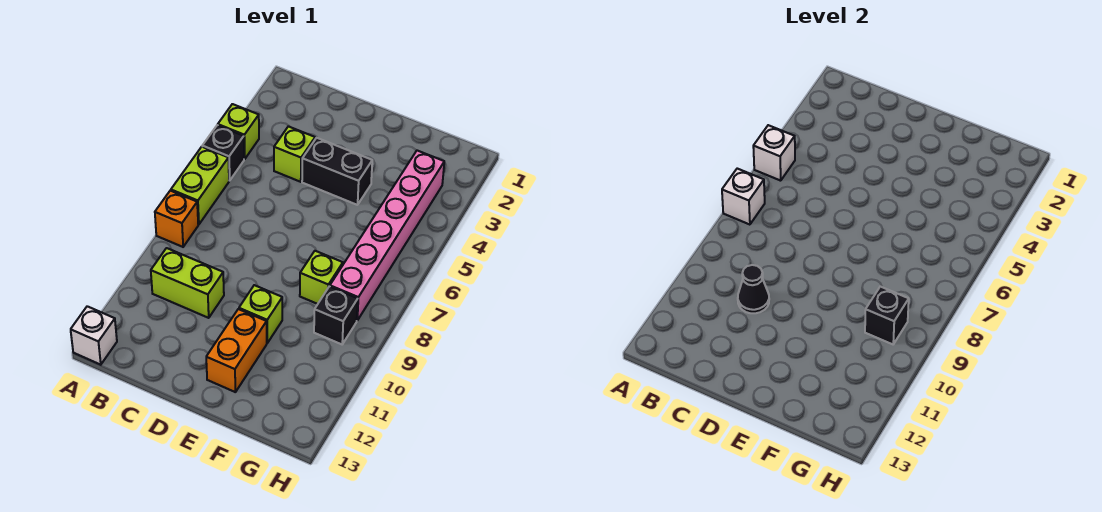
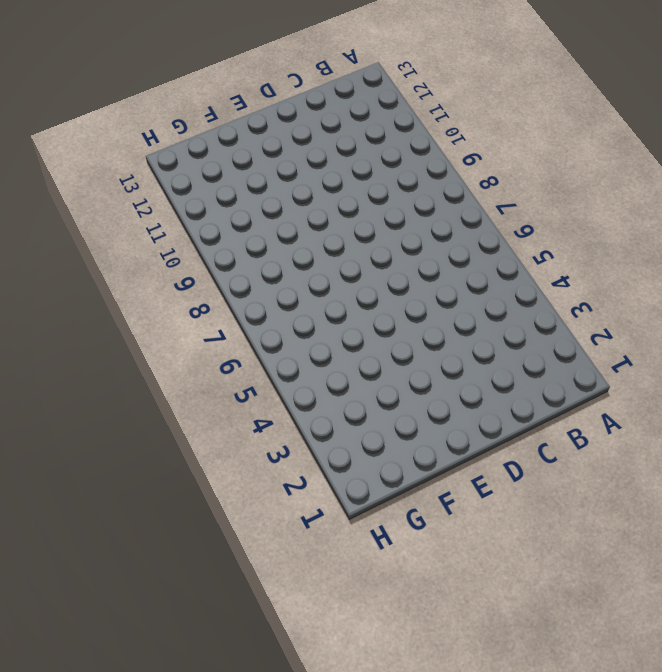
none -> lime 1x1 brick [218,104,259,159]
none -> black 1x1 brick [202,125,244,181]
none -> lime 1x2 brick [171,147,229,225]

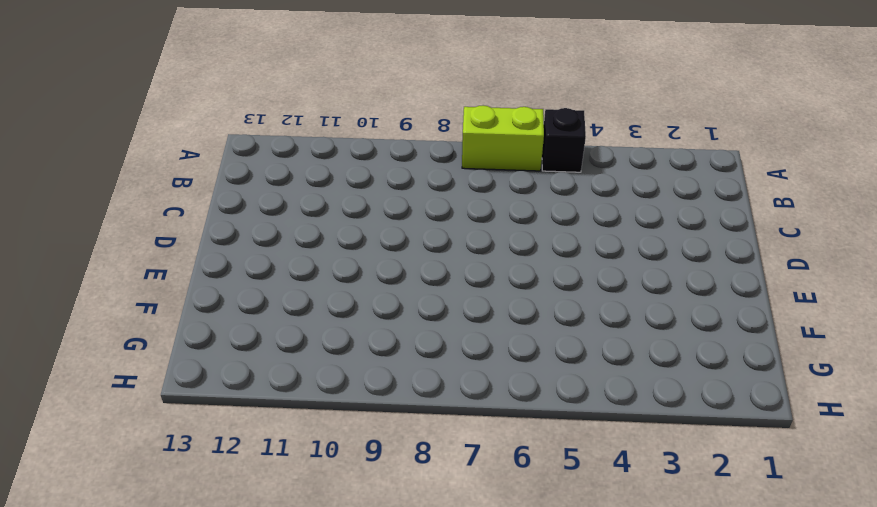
none -> lime 1x1 brick [218,104,259,159]
none -> orange 1x1 brick [155,191,198,247]
none -> white 1x1 brick [71,306,117,365]

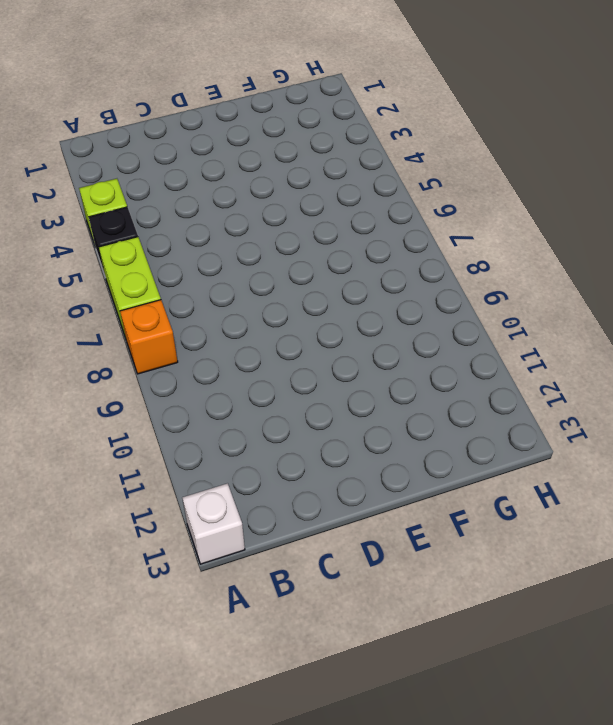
none -> lime 1x2 brick [151,248,224,318]
none -> lime 1x1 brick [274,126,315,182]
none -> black 1x2 brick [302,138,372,205]

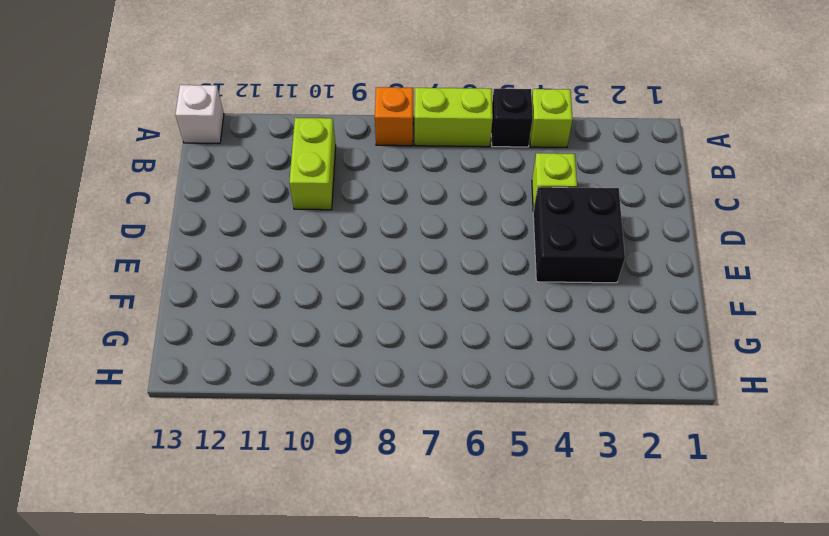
black 2x2 brick [533,187,625,283] -> black 1x2 brick [302,138,372,205]
none -> lime 1x1 brick [239,285,282,343]
none -> orange 1x2 brick [206,309,267,392]
none -> lime 1x1 brick [300,251,343,304]

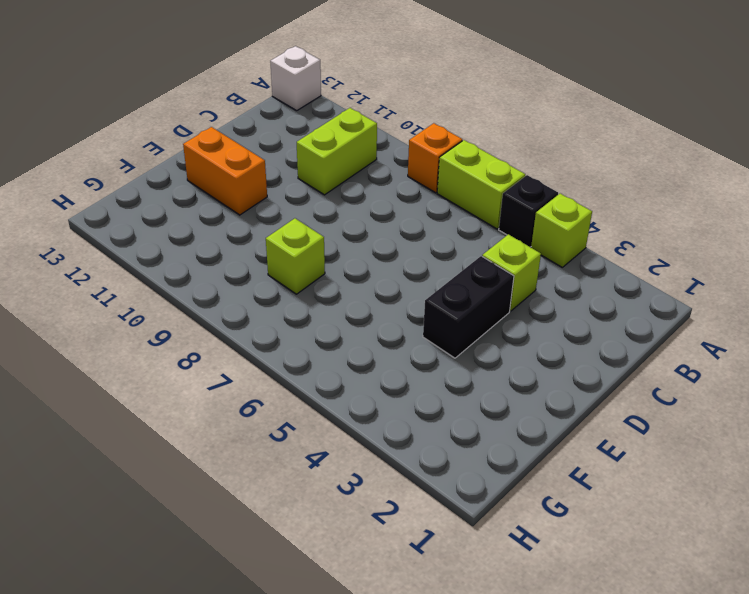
none -> lime 1x1 brick [239,285,282,343]
none -> pink 1x6 brick [330,151,444,320]
none -> black 1x1 brick [314,287,358,344]

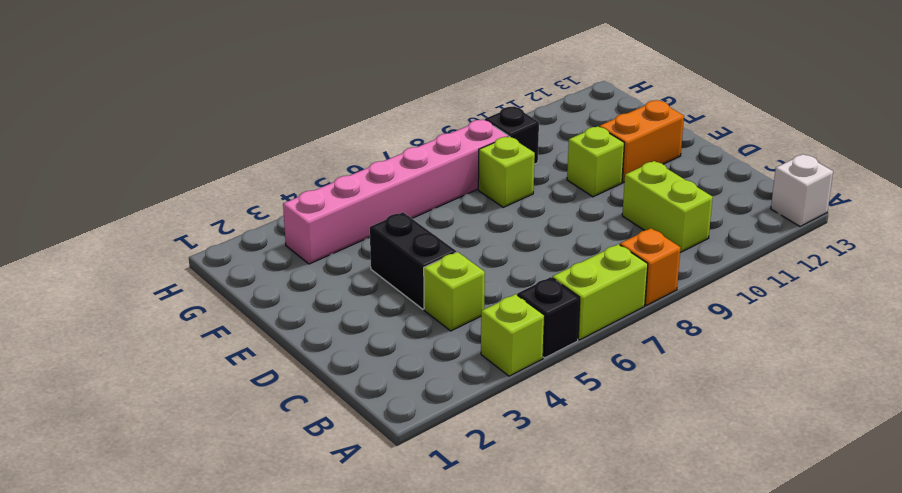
none -> white 1x1 brick [753,125,795,181]
none -> white 1x1 brick [722,169,765,225]
none -> black 1x1 cone [738,265,769,313]

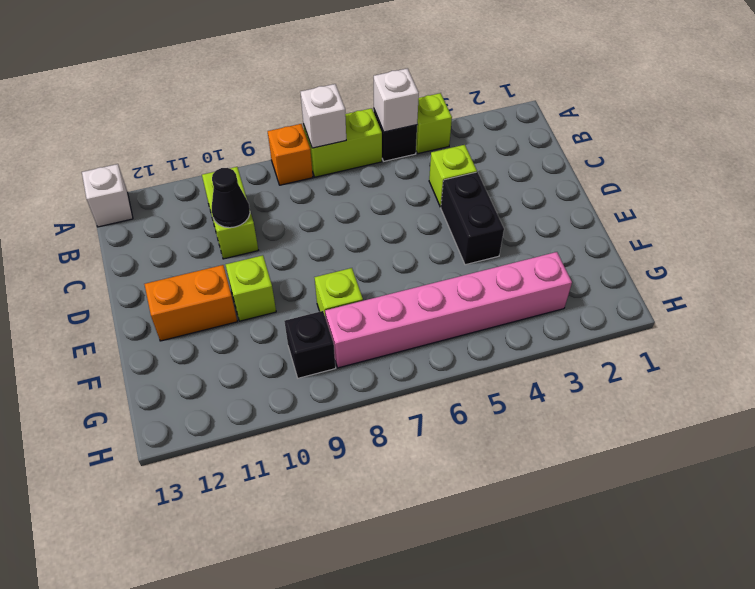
none -> black 1x1 brick [865,287,909,344]

